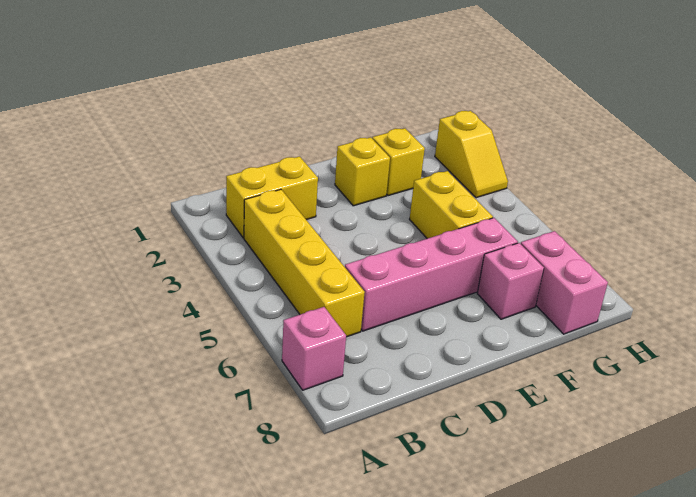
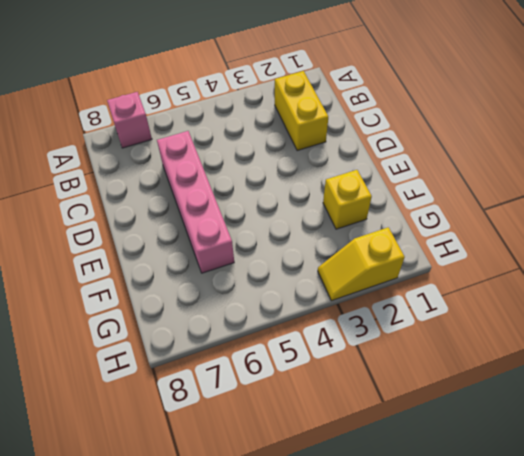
none -> yellow 1x4 brick [244,189,365,337]
none -> yellow 1x1 brick [335,137,390,206]

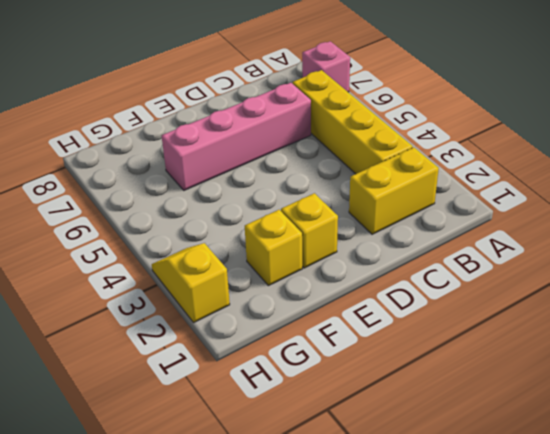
none -> yellow 1x2 brick [410,171,493,239]
none -> pink 1x1 brick [477,243,544,319]

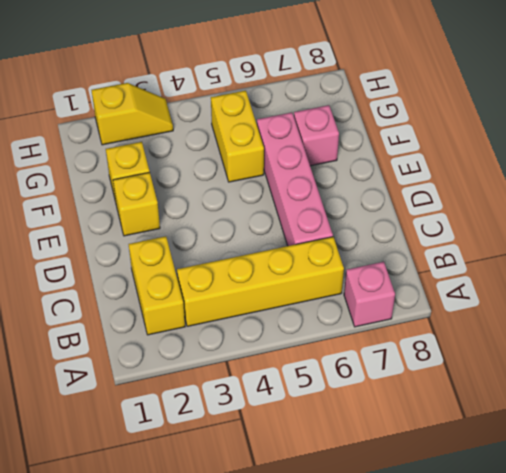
yellow 1x2 brick [211,91,264,182] -> yellow 1x2 brick turned to [410,171,493,239]
none -> pink 1x2 brick [521,231,608,334]

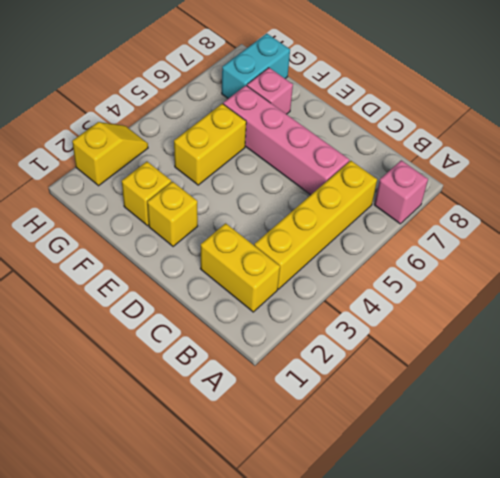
cyan 1x2 brick [222,34,290,99] -> pink 1x2 brick [521,231,608,334]

